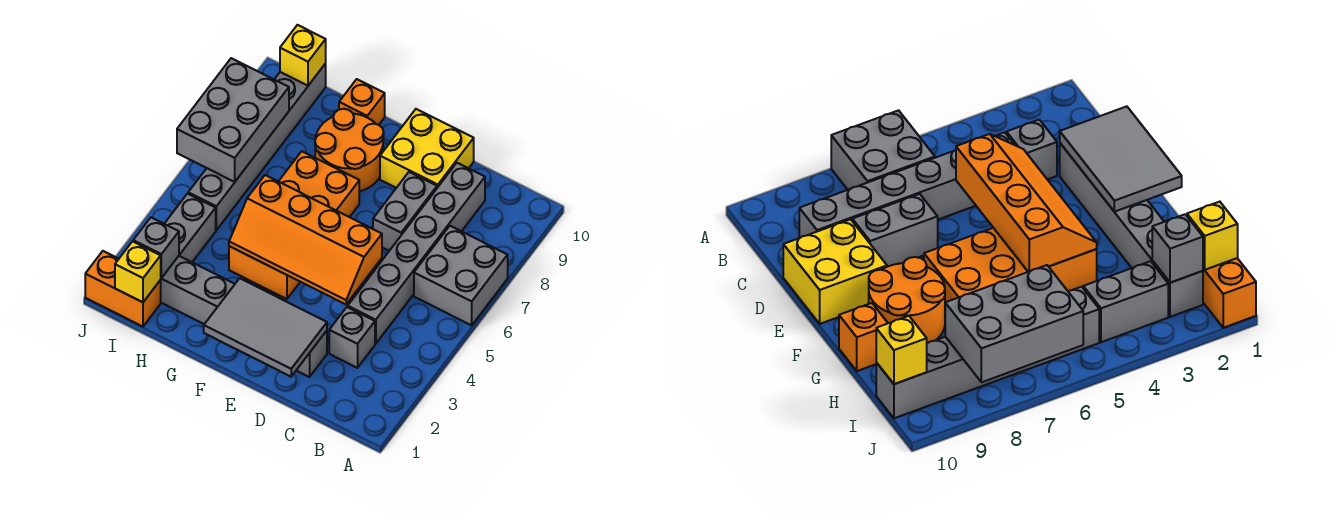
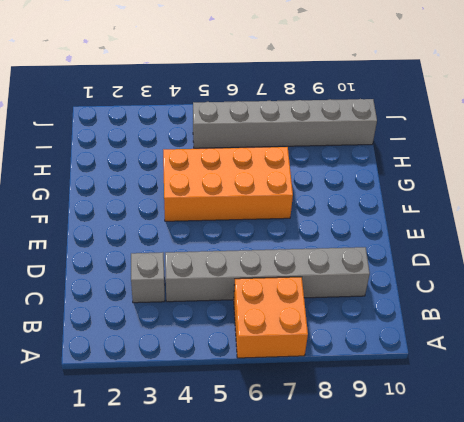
orange 2x2 brick [234,277,308,358] -> grey 2x2 brick [414,226,508,325]
none -> grey 1x6 brick [161,256,327,377]
none -> grey 1x2 brick [373,172,437,251]
none -> yellow 2x2 brick [380,109,474,188]

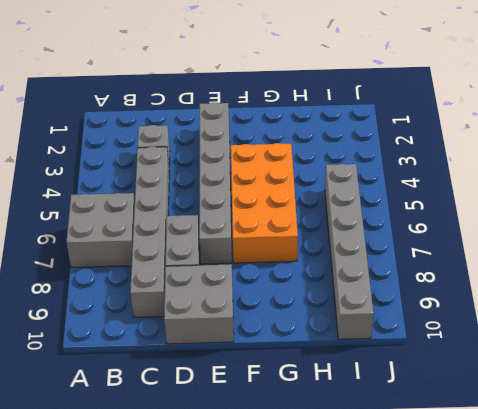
grey 2x2 brick [164,264,234,344] -> yellow 2x2 brick [380,109,474,188]
grey 1x6 brick [199,102,232,264] -> grey 1x6 brick turned to [161,256,327,377]
none -> orange 2x2 round brick [315,109,384,191]
none -> orange 1x1 brick [339,79,385,125]
none -> orange 1x2 brick [85,251,161,327]

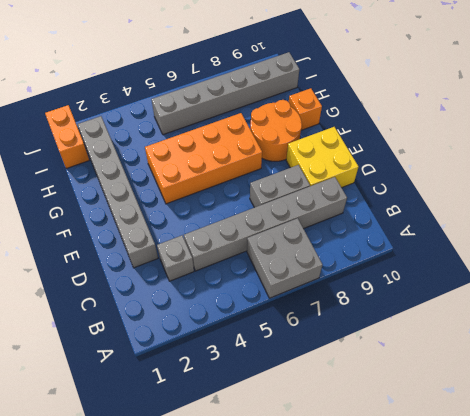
none -> grey 1x2 brick [164,194,216,262]
none -> grey 2x3 tile [204,278,327,377]
none -> orange 2x4 slope [229,175,382,304]

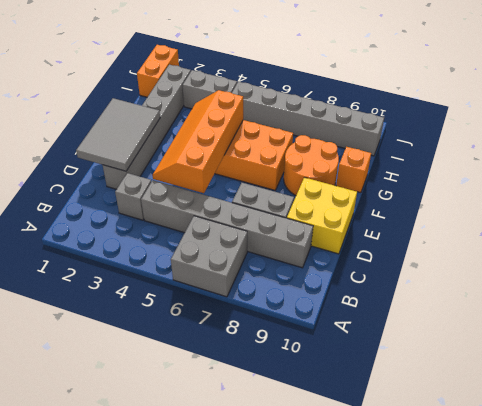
none -> yellow 1x1 brick [115,241,161,302]
none -> grey 1x1 brick [133,218,179,278]
none -> grey 2x3 brick [177,58,289,182]

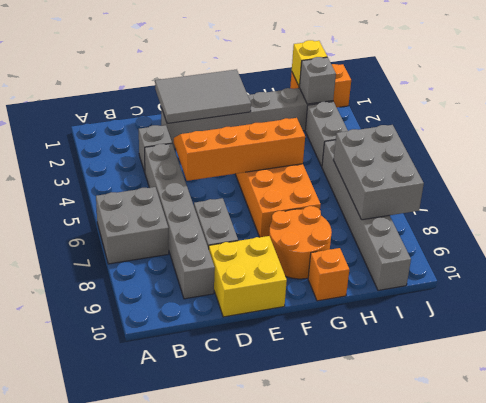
none -> yellow 1x1 brick [280,25,326,86]

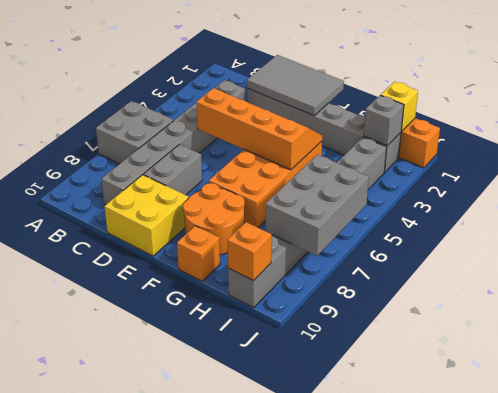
orange 1x1 brick [227,222,272,281] -> yellow 1x1 brick [280,25,326,86]

